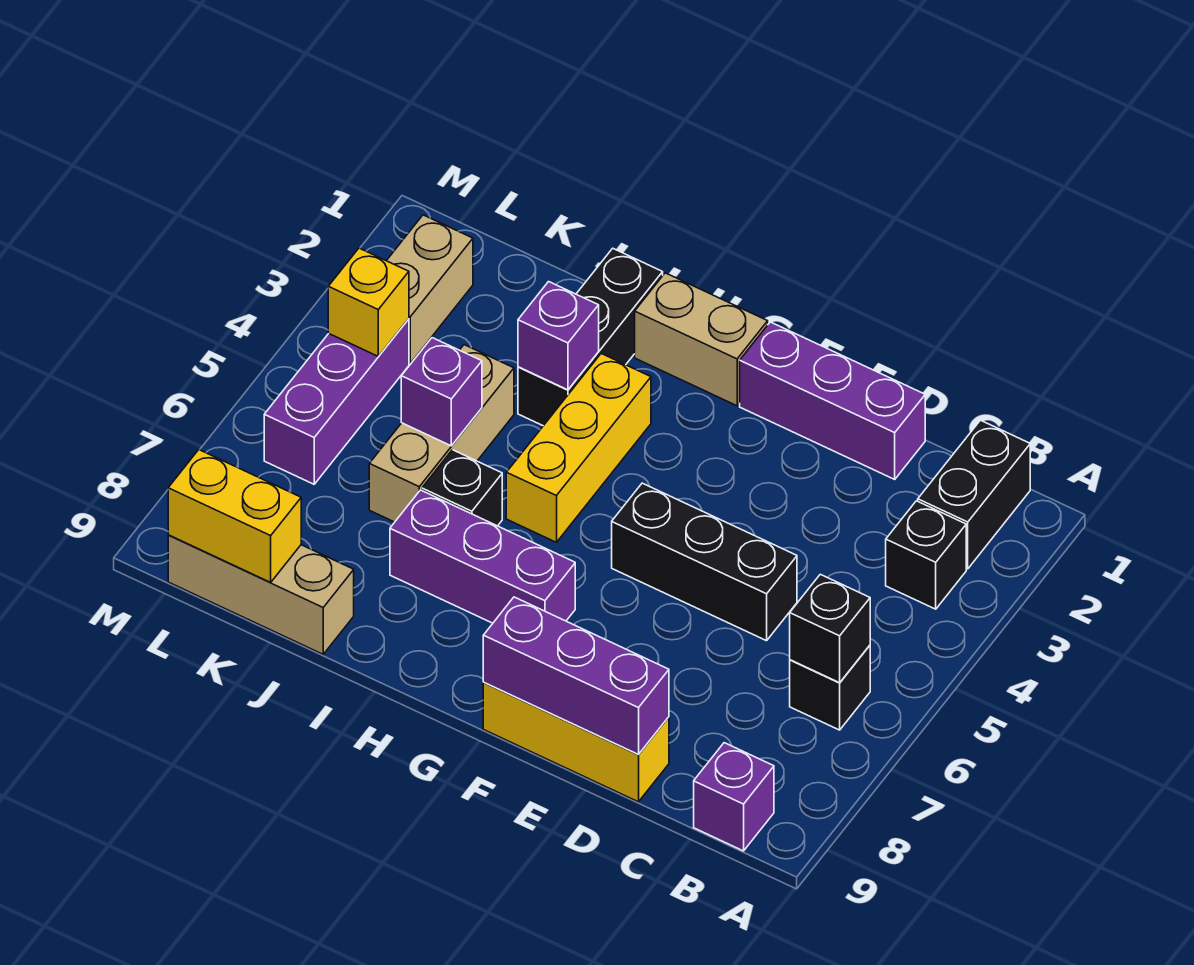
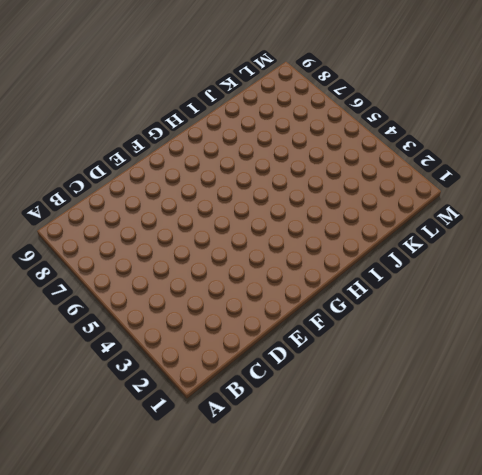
none -> black 1x2 brick [918,420,1030,569]
none -> black 1x1 brick [886,501,966,609]
none -> black 1x1 brick [790,645,870,730]

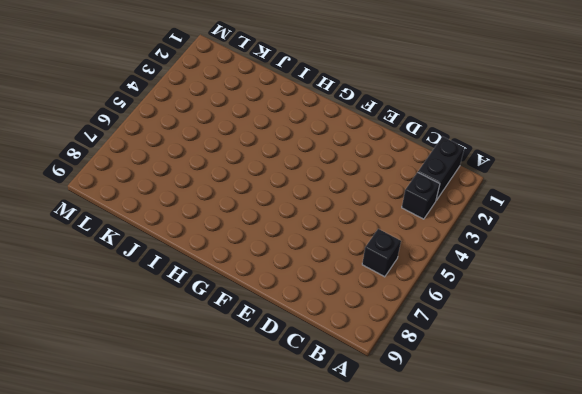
none -> purple 1x1 brick [694,743,774,851]
none -> purple 1x3 brick [740,322,925,479]
none -> black 1x3 brick [612,483,797,641]

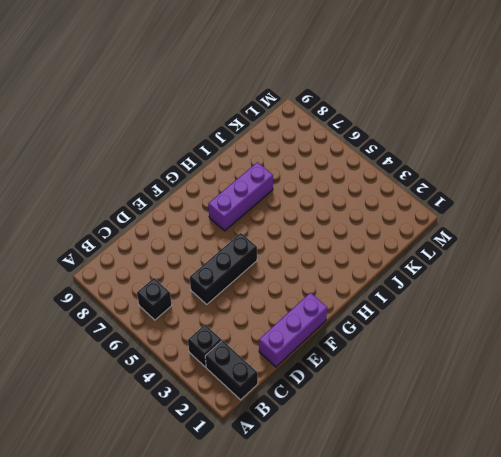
none -> purple 1x1 brick [694,743,774,851]
none -> yellow 1x3 brick [483,683,669,802]
none -> tan 1x2 brick [635,273,768,406]

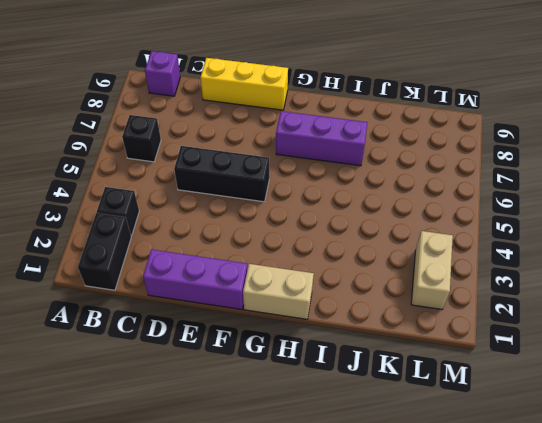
none -> yellow 1x3 brick [506,354,651,542]
none -> black 1x3 brick [518,248,663,426]
none -> black 1x1 brick [422,450,502,526]

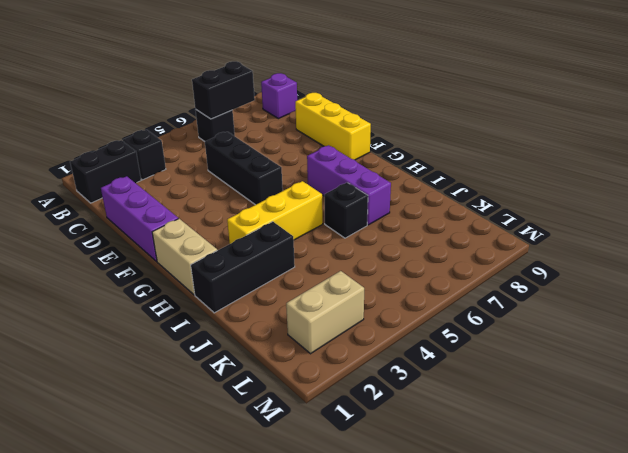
black 1x2 brick [192,61,255,119] -> black 1x1 brick [790,574,870,683]
none -> tan 1x3 brick [369,345,514,522]
none -> tan 1x3 brick [168,535,354,654]
none -> purple 1x3 brick [264,319,409,484]

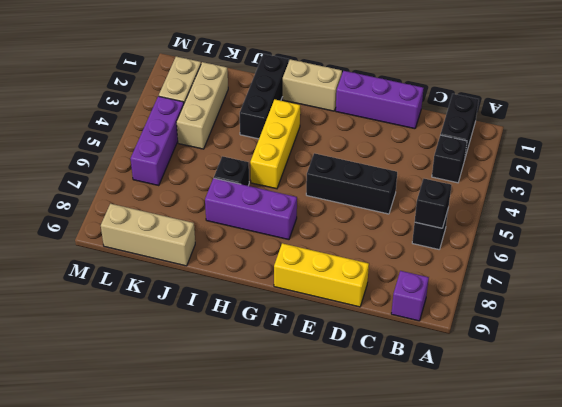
tan 1x3 brick [177,62,228,149] -> tan 1x3 brick moved to [369,345,514,522]
none -> purple 1x3 brick [483,597,669,754]
none -> purple 1x1 brick [518,282,599,390]
none -> purple 1x1 brick [401,338,482,446]

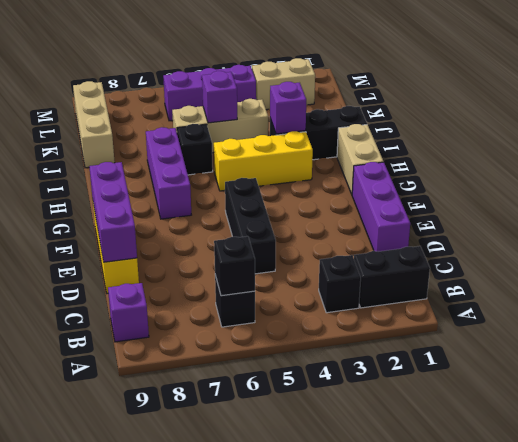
none -> yellow 1x2 brick [168,450,301,582]
none -> yellow 1x1 brick [328,248,409,356]

